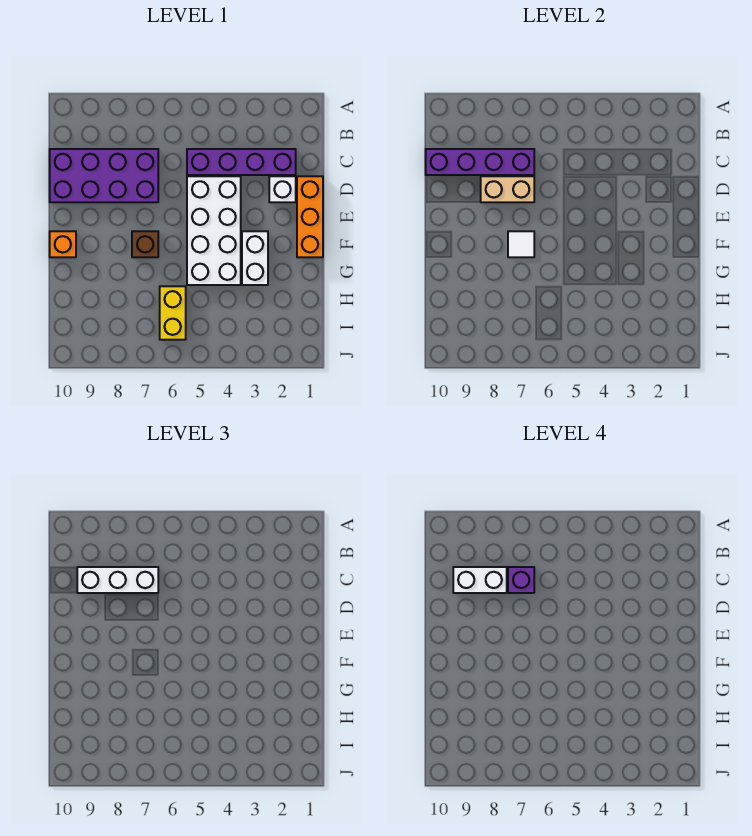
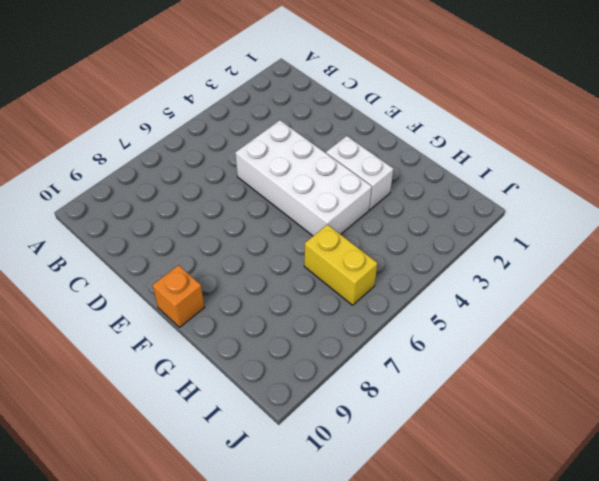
none -> purple 1x4 brick [187,149,296,175]
none -> purple 2x4 brick [50,149,158,202]
none -> orange 1x3 brick [297,176,323,257]

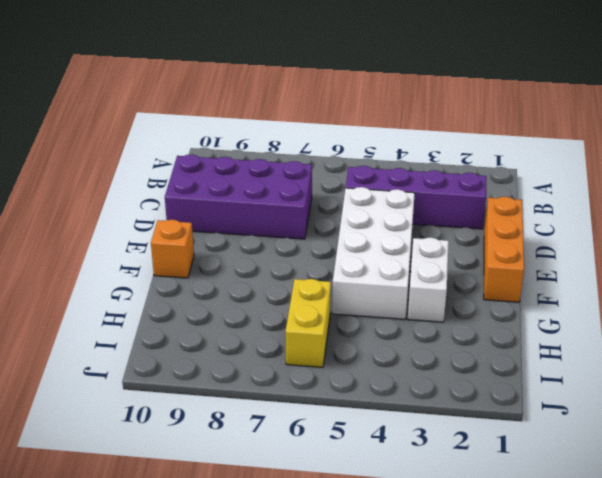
none -> white 1x1 brick [269,176,296,202]
none -> brown 1x1 brick [132,231,158,257]
none -> purple 1x4 brick [426,149,534,175]

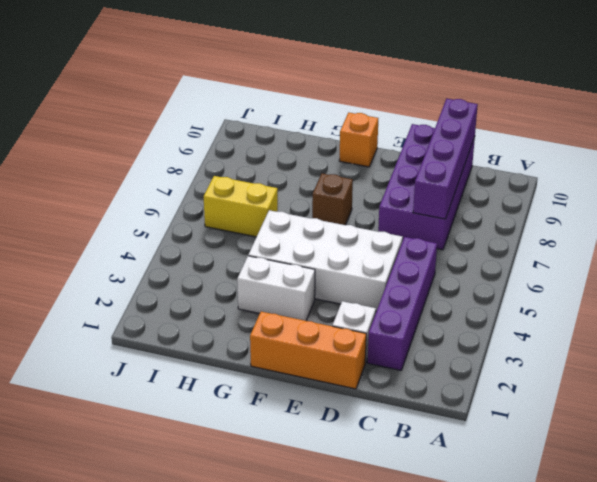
none -> tan 1x2 brick [481,176,534,202]
none -> white 1x1 tile [508,231,534,257]
none -> white 1x3 brick [77,567,158,593]

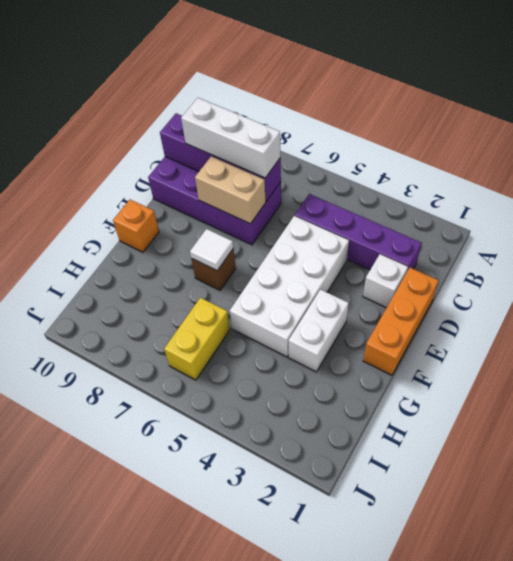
none -> purple 1x1 brick [508,567,534,593]
none -> white 1x2 brick [453,567,507,593]

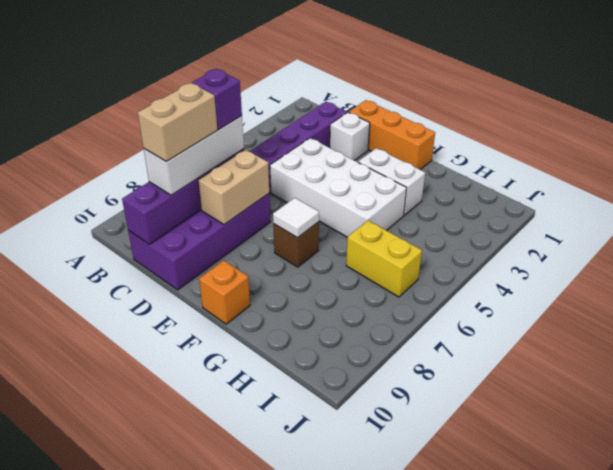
tan 1x2 brick [138,83,217,162] -> white 1x2 brick [453,567,507,593]

